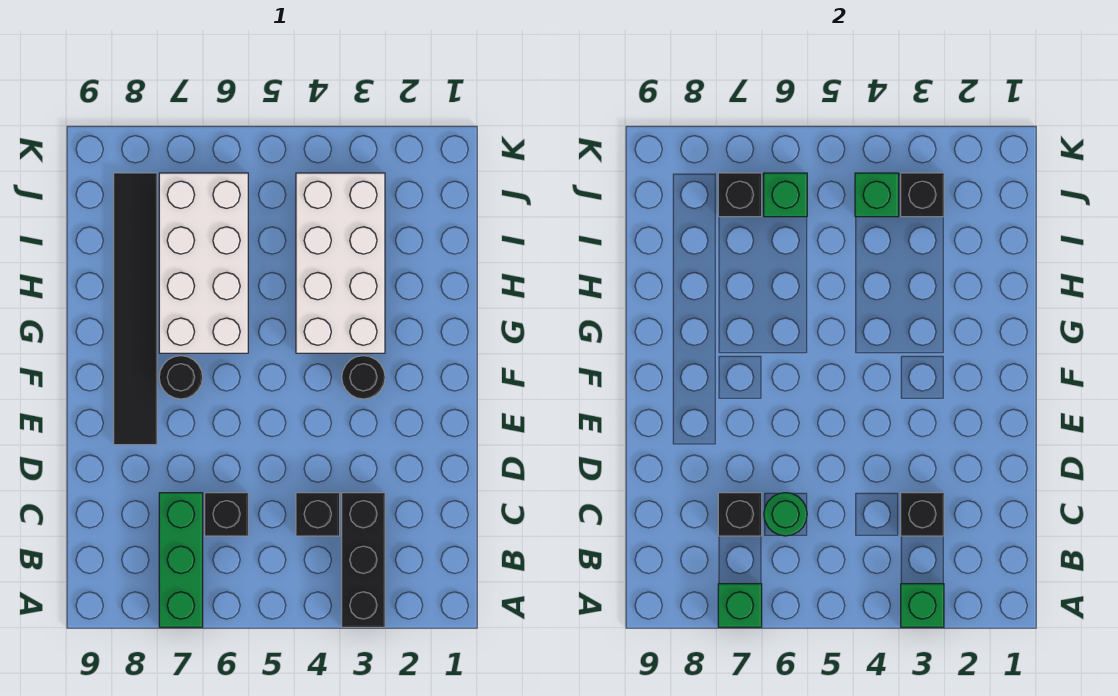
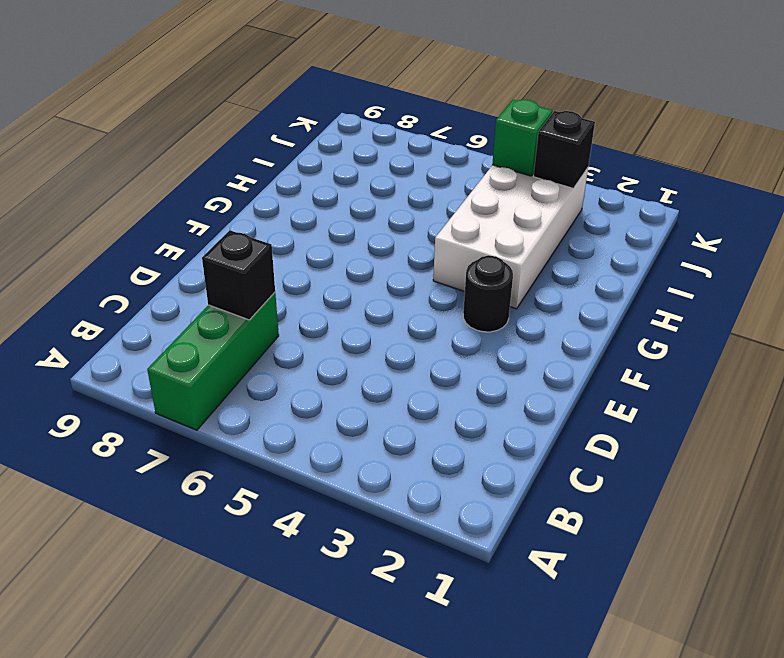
none -> black 1x3 brick [342,493,385,627]
none -> black 1x1 brick [296,493,340,536]
none -> black 1x1 brick [205,493,248,536]

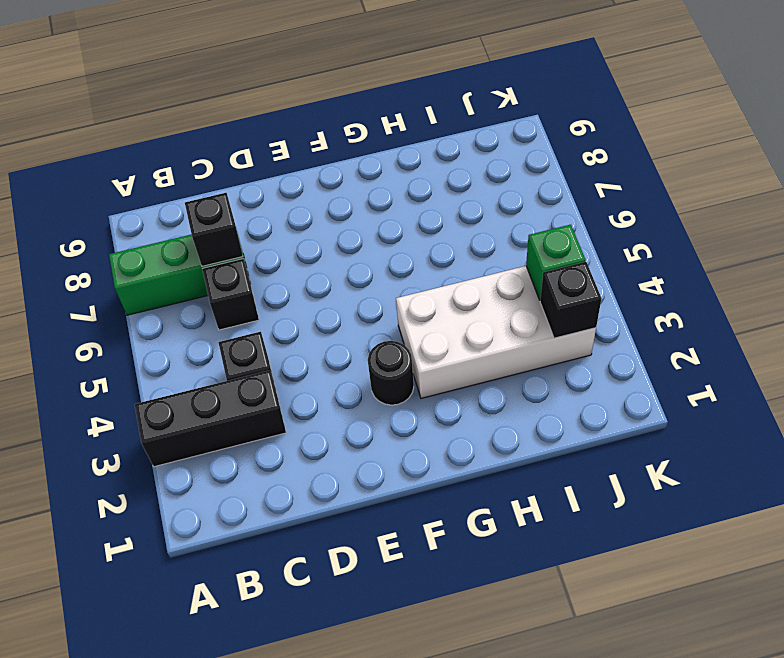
none -> black 1x6 tile [114,173,157,445]
none -> black 1x1 round brick [159,356,203,399]
none -> white 2x4 brick [159,173,248,353]

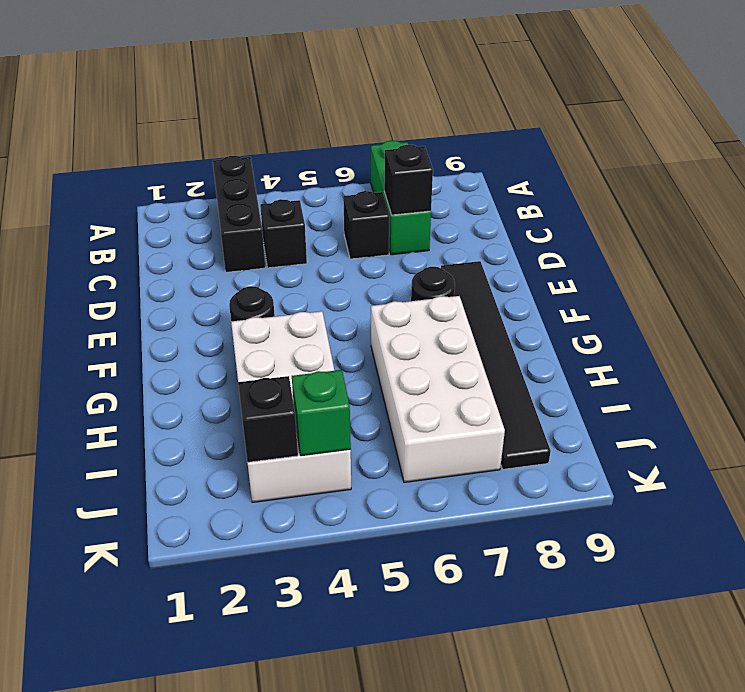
none -> green 1x1 brick [901,584,944,627]
none -> green 1x1 brick [718,584,762,627]
none -> black 1x1 brick [901,493,944,536]

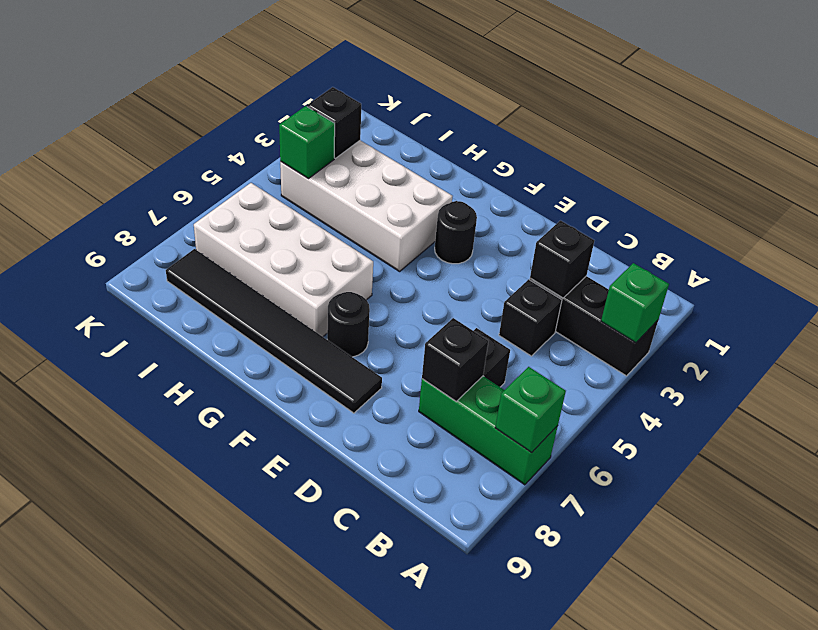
none -> green 1x1 round brick [764,493,807,536]
none -> green 1x1 brick [764,173,807,217]
none -> black 1x1 brick [718,173,762,217]

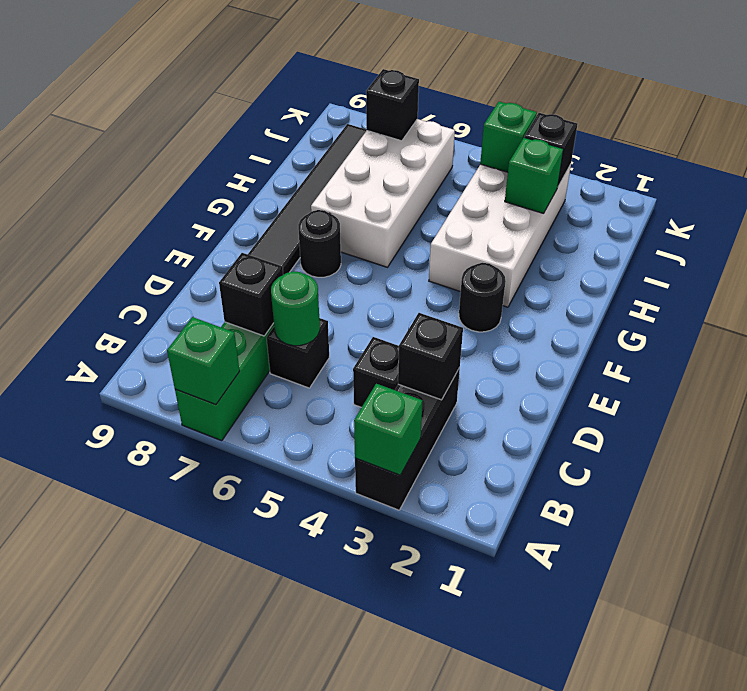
green 1x1 brick [505,138,563,214] -> green 1x1 brick moved to [764,173,807,217]

